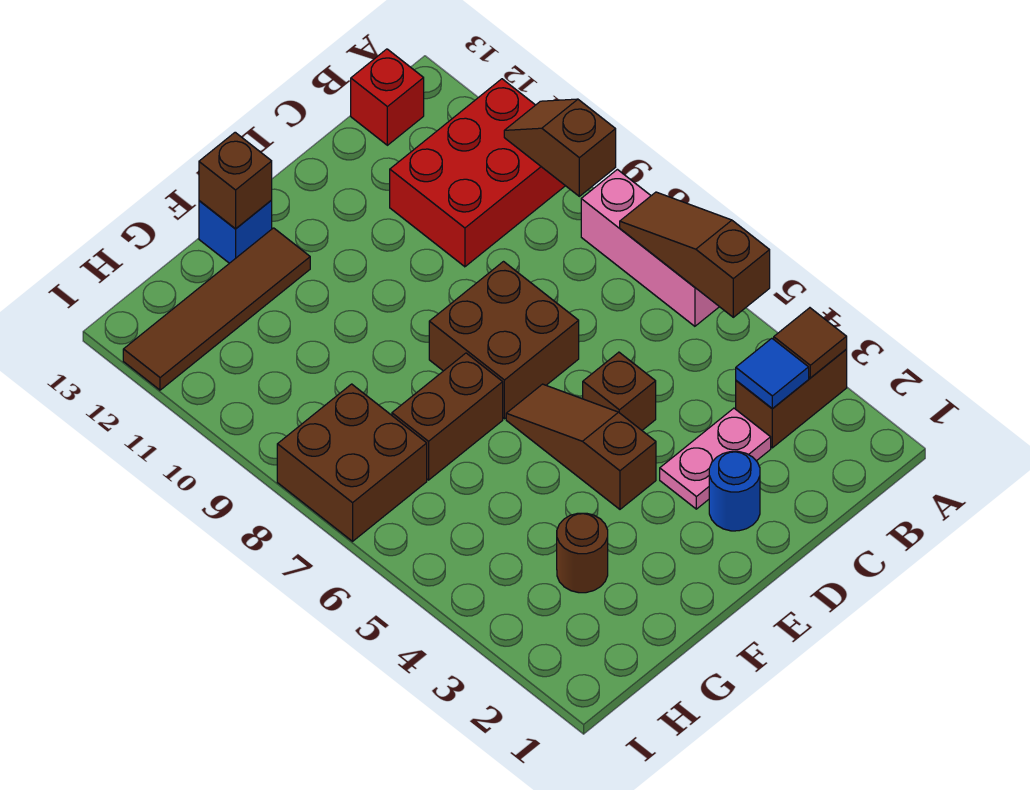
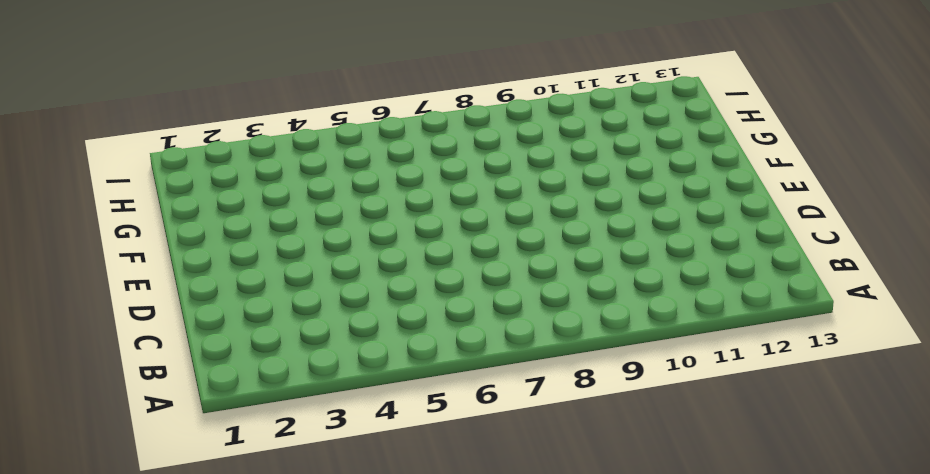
none -> brown 1x2 brick [736,350,847,448]
none -> pink 1x3 brick [581,170,719,326]
none -> red 2x3 brick [390,79,565,267]

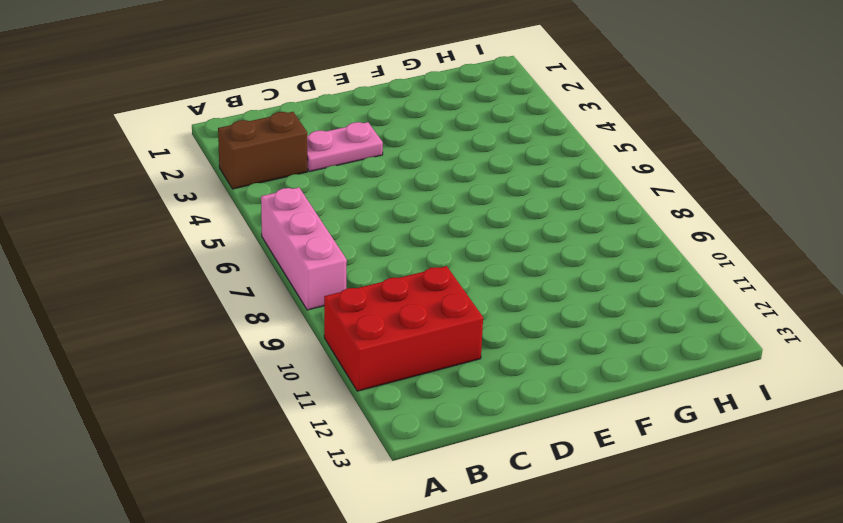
none -> red 1x1 brick [351,49,424,145]
none -> blue 1x1 round brick [709,451,760,531]
none -> brown 1x1 brick [583,352,656,430]

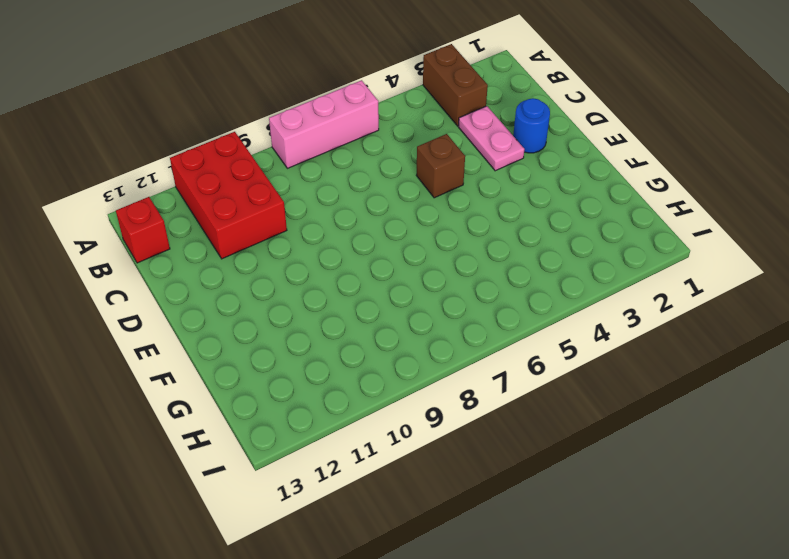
none -> brown 2x2 brick [429,262,579,419]
none -> brown 1x3 slope [506,384,656,509]
none -> brown 1x2 brick [392,353,503,480]

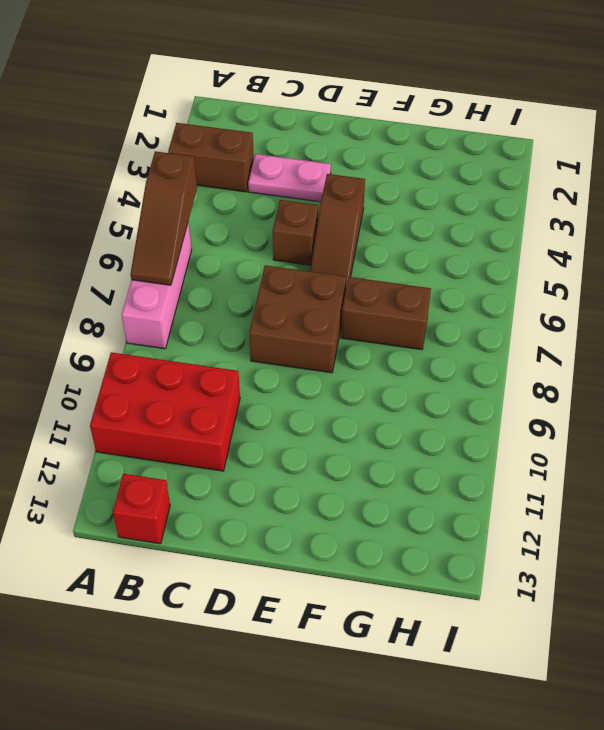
none -> blue 1x1 round brick [709,451,760,531]
none -> brown 1x4 tile [123,228,310,390]
none -> blue 1x1 brick [199,200,272,263]

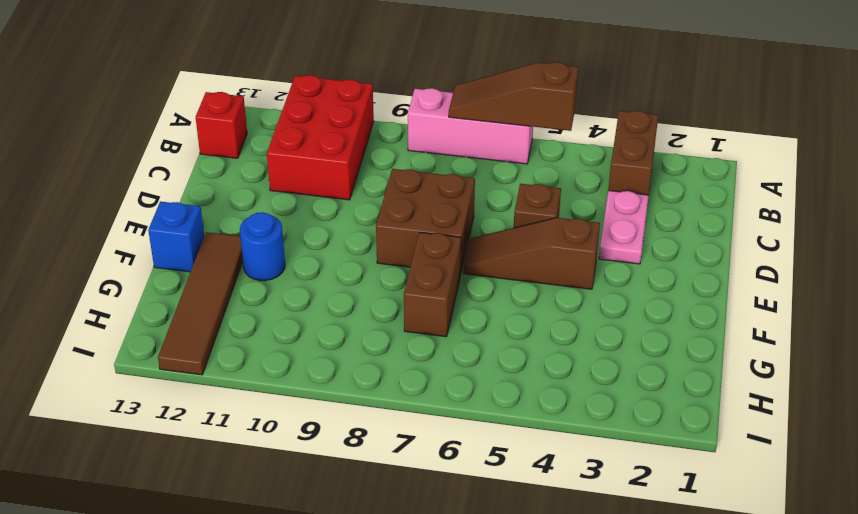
blue 1x1 round brick [240,212,285,281] -> blue 1x1 round brick moved to [709,451,760,531]
none -> brown 1x1 round brick [557,513,608,593]
none -> brown 2x2 brick [277,384,427,541]
none -> brown 1x1 tile [774,308,847,378]

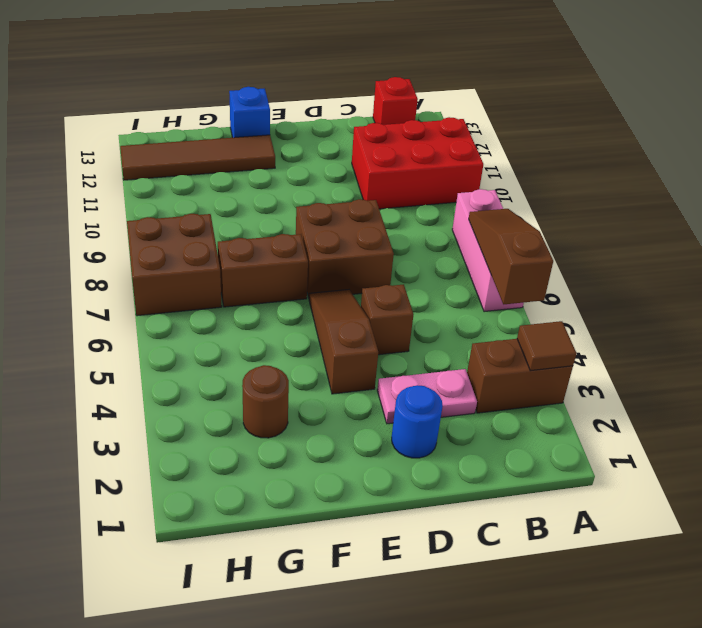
none -> brown 1x2 slope [504,99,616,196]
none -> blue 1x1 tile [736,338,809,409]
none -> brown 1x1 brick [199,132,272,229]

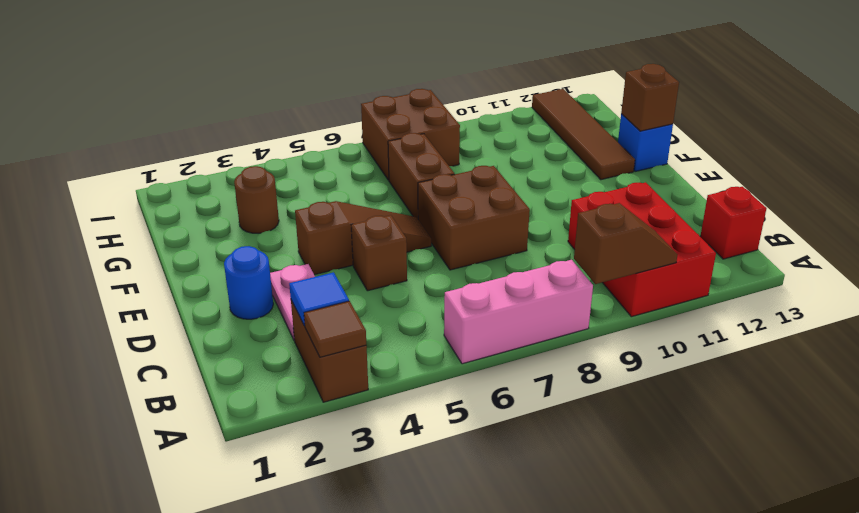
none -> brown 1x3 slope [620,192,770,317]

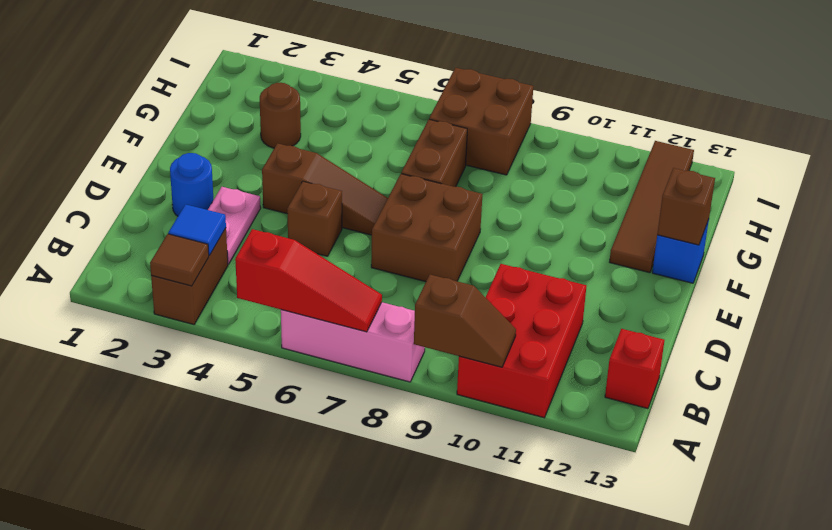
red 1x3 slope [235,229,382,332] -> brown 1x3 slope [620,192,770,317]

